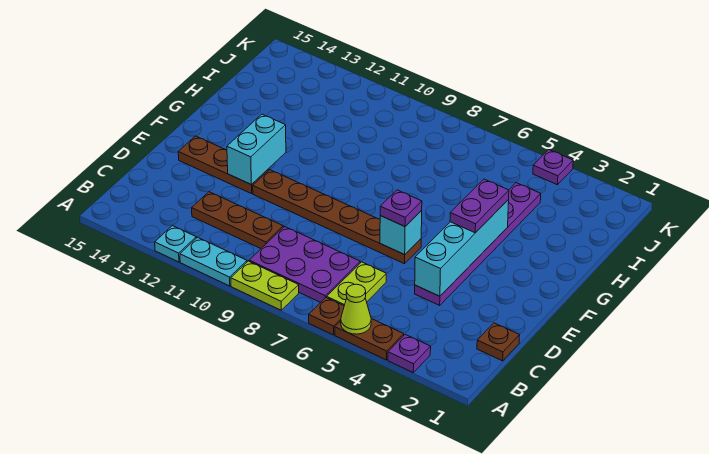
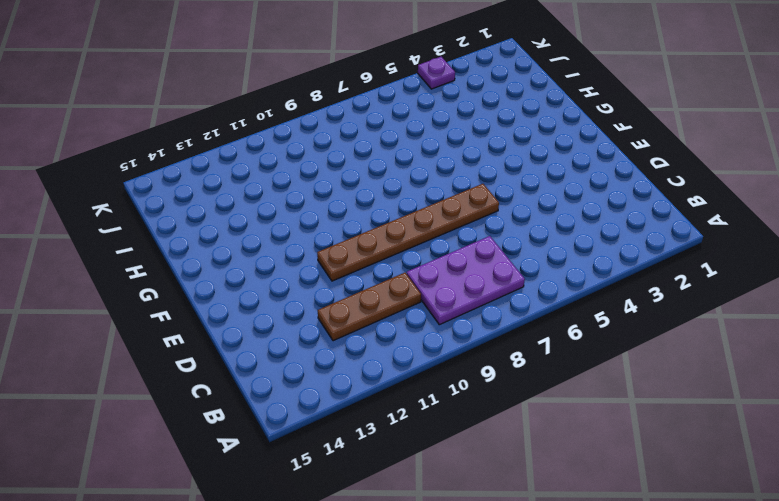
none -> purple 1x1 plate [388,334,431,372]
none -> brown 1x2 plate [335,319,404,360]
none -> brown 1x1 plate [309,297,344,335]

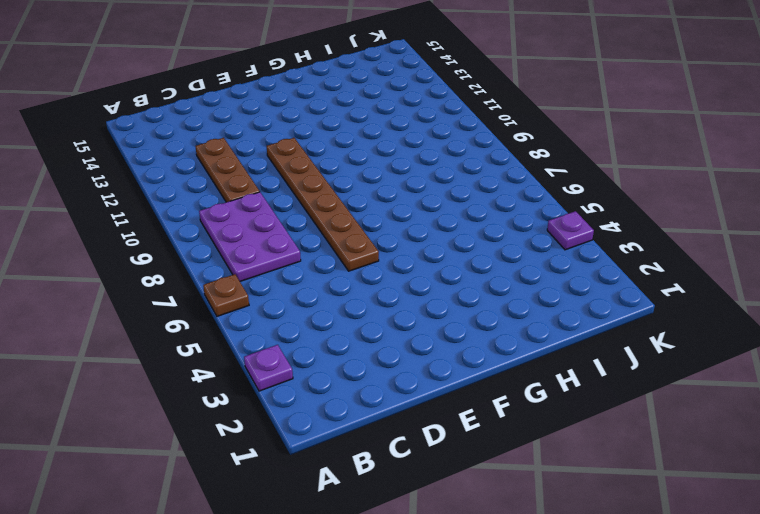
none -> brown 1x2 plate [335,319,404,360]
none -> lime 1x2 plate [231,261,299,310]
none -> cyan 1x2 plate [180,237,247,286]

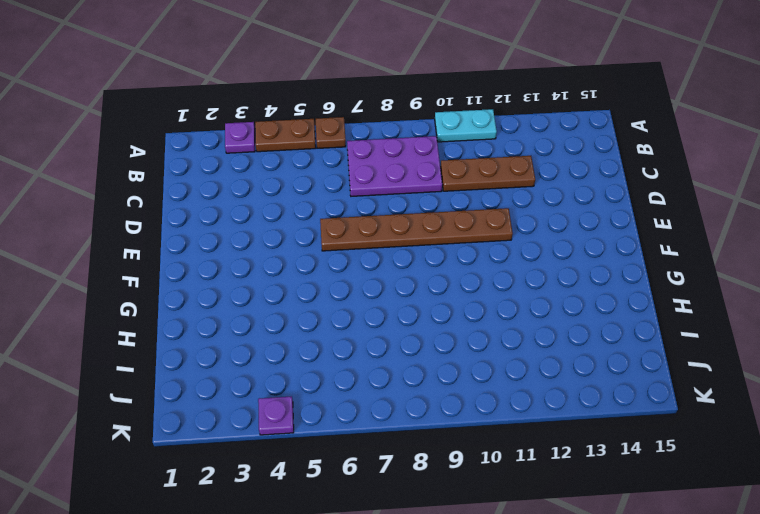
none -> lime 1x2 plate [231,261,299,310]
none -> cyan 1x1 plate [155,226,196,262]
none -> lime 1x2 plate [327,262,386,306]

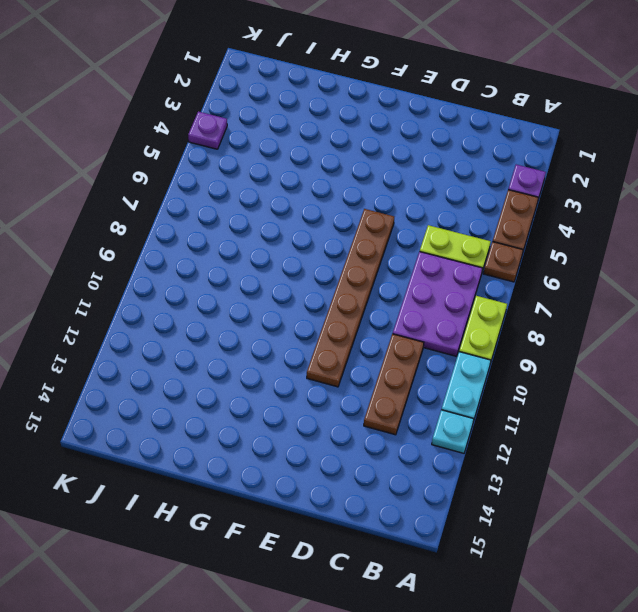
none -> brown 1x1 plate [477,323,520,361]
none -> purple 1x6 plate [415,183,541,305]
none -> brown 1x3 plate [178,136,268,194]

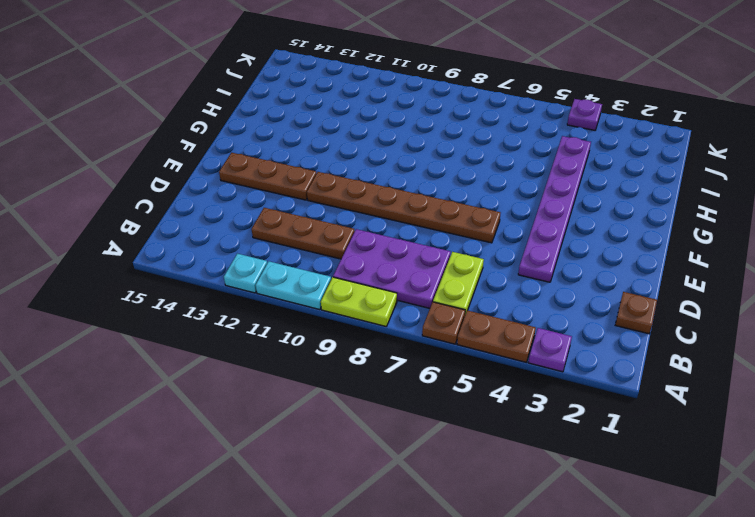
none -> lime 1x1 cone [341,284,371,334]
none -> cyan 1x4 brick [415,200,509,296]
none -> cyan 1x1 brick [380,211,422,255]

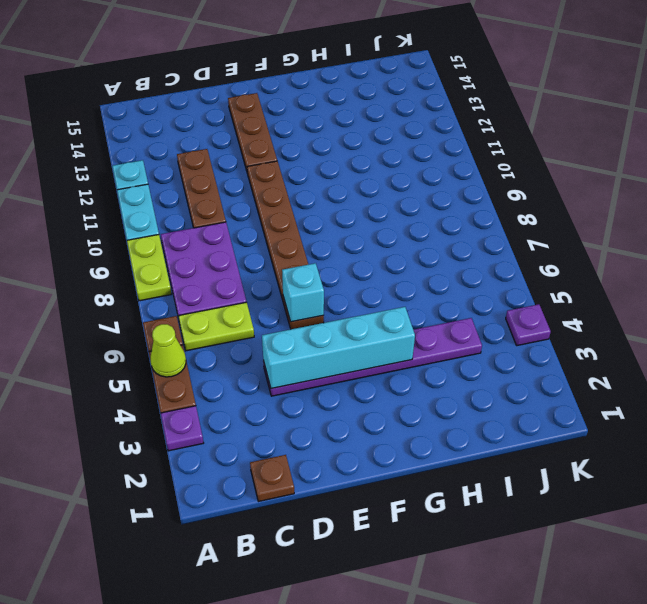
none -> cyan 1x2 brick [227,114,286,185]
none -> purple 1x1 plate [380,190,422,226]
none -> purple 1x2 plate [450,179,509,233]

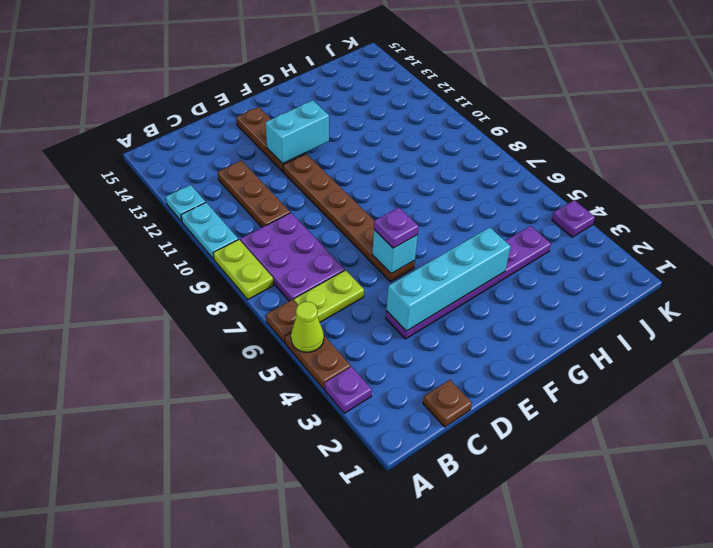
none -> purple 1x2 plate [450,179,509,233]

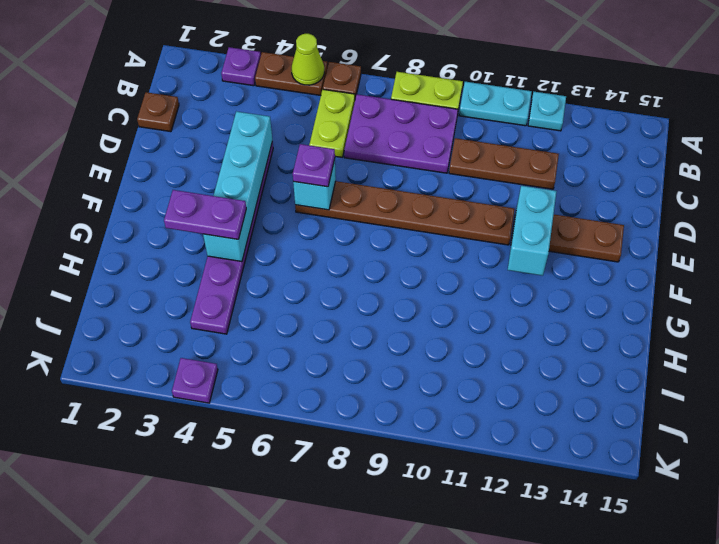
purple 1x2 plate [164,190,246,239] -> purple 1x2 plate turned to [450,179,509,233]

